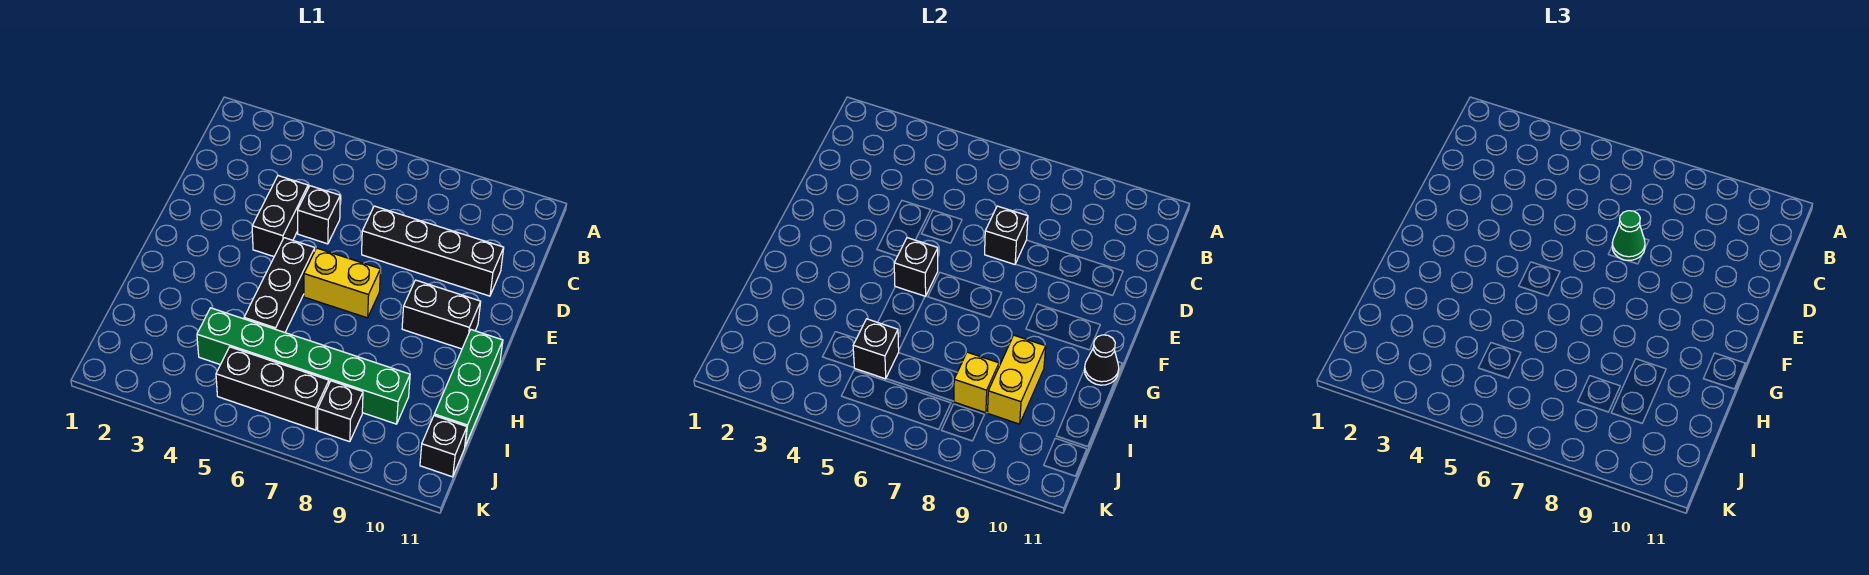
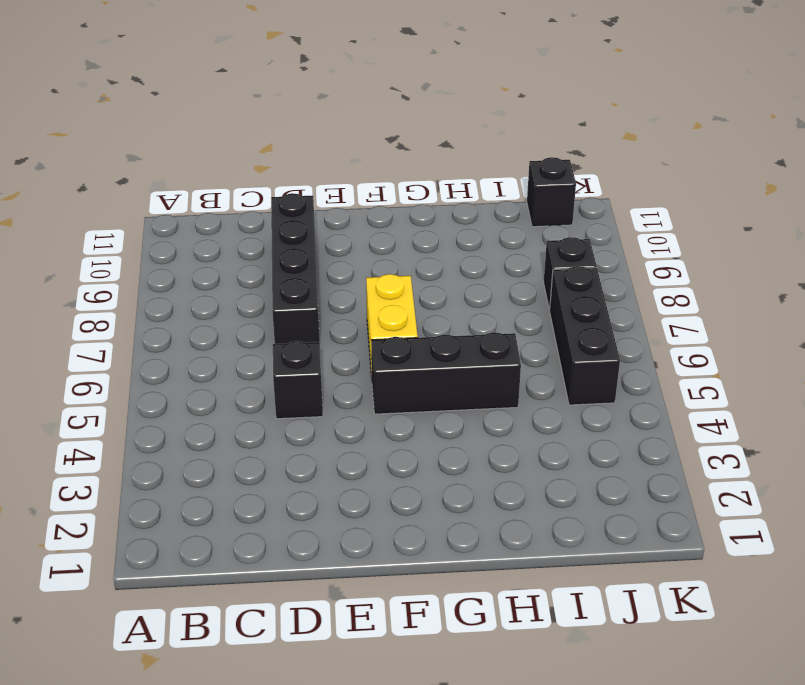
none -> black 1x2 brick [252,176,308,256]
none -> black 1x2 brick [402,280,481,349]
none -> green 1x3 brick [434,330,503,446]

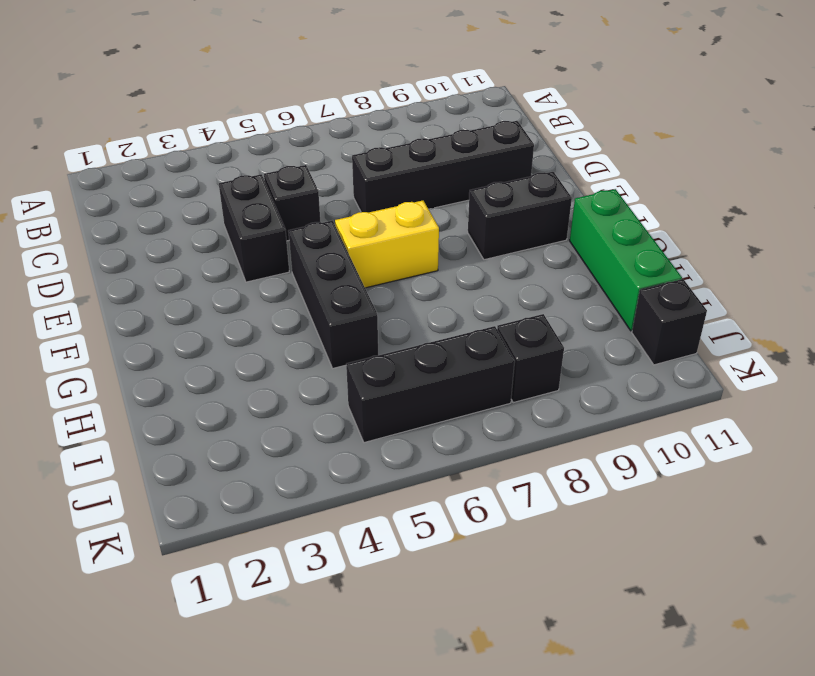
none -> green 1x6 brick [197,308,410,424]
none -> black 1x1 brick [985,206,1028,264]
none -> black 1x1 brick [894,238,938,296]

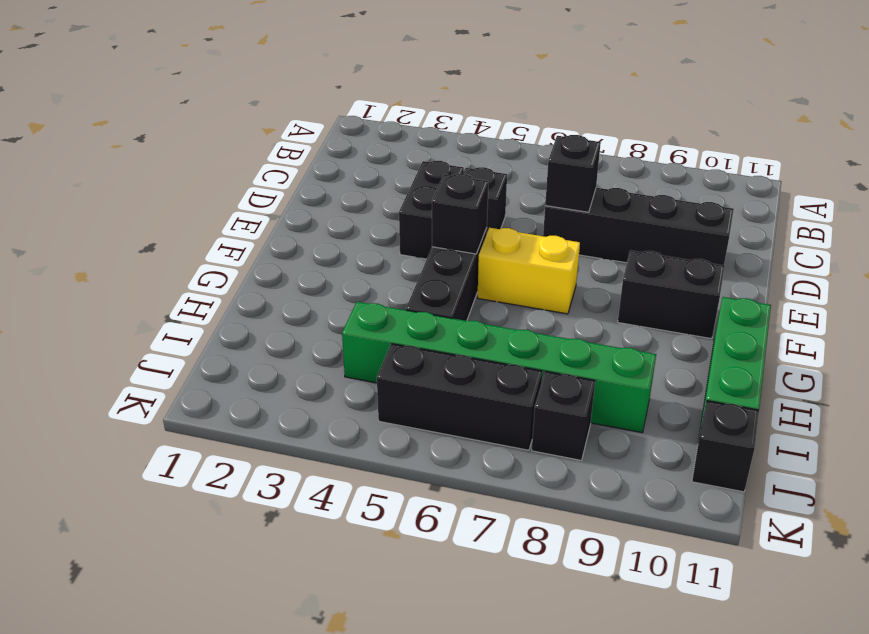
none -> black 1x1 cone [1084,335,1119,385]
none -> yellow 1x2 brick [988,335,1046,424]
none -> black 1x1 brick [853,319,899,379]

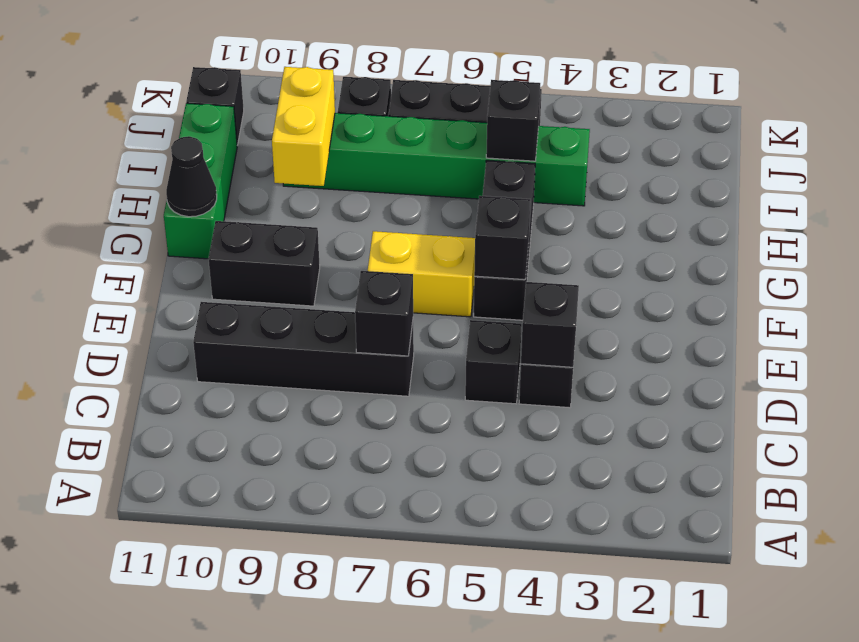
black 1x1 brick [521,282,579,367] -> none
none -> yellow 1x1 brick [954,352,999,413]
none -> green 1x1 cone [1612,211,1645,261]

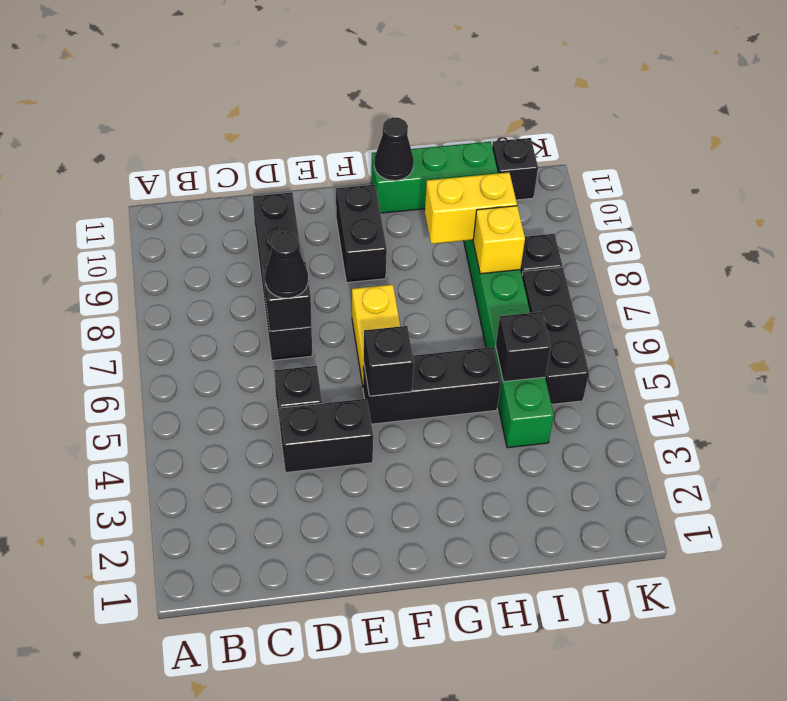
black 1x1 cone [265,231,308,298] -> green 1x1 cone [1612,211,1645,261]

